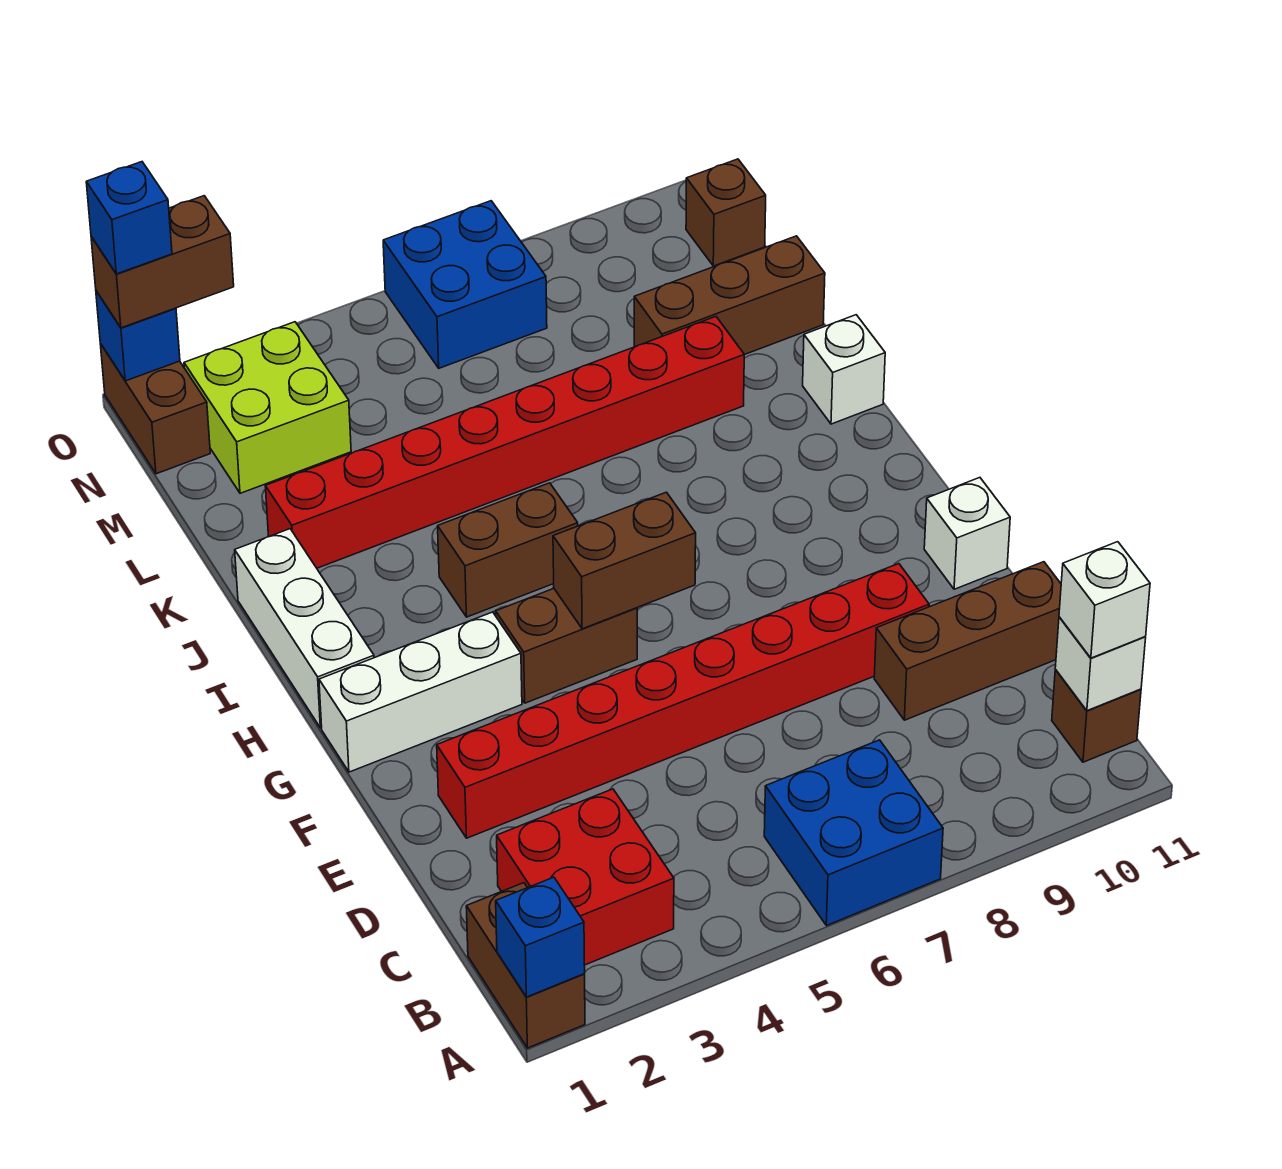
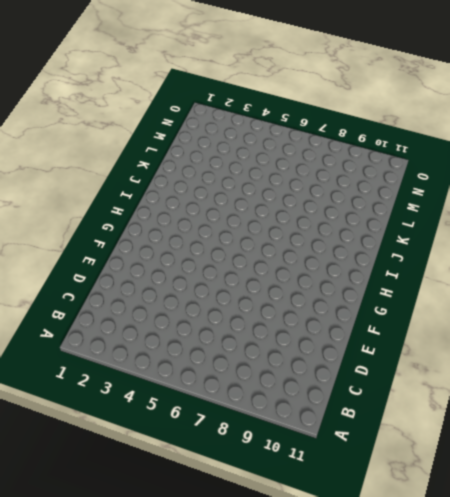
none -> brown 1x2 brick [466,883,585,1048]
none -> blue 2x2 brick [764,740,943,926]
none -> red 2x2 brick [497,789,674,965]

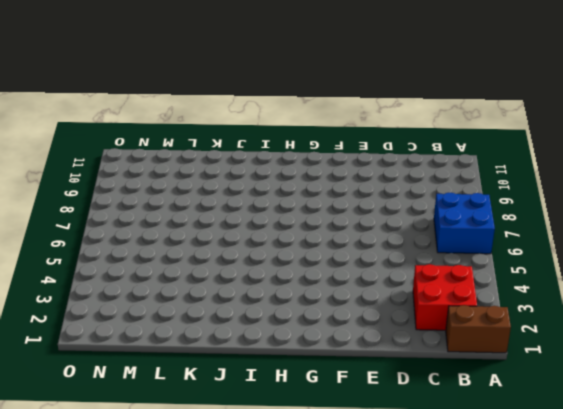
none -> brown 1x1 brick [1052,670,1141,762]
none -> brown 1x3 brick [874,562,1061,720]
none -> red 1x8 brick [437,564,929,838]

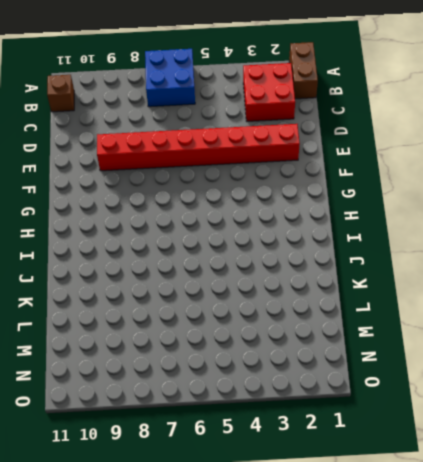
none -> brown 1x3 brick [874,562,1061,720]
none -> white 1x1 brick [924,478,1010,589]
none -> white 1x3 brick [319,612,522,772]

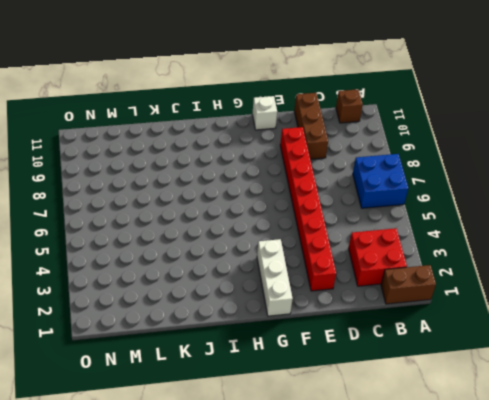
none -> brown 1x2 brick [496,589,637,703]
none -> white 1x3 brick [235,529,374,728]
none -> brown 1x2 brick [438,483,578,617]

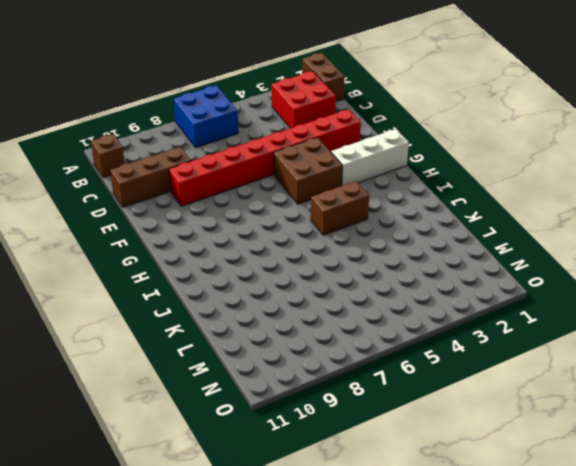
brown 2x2 brick [274,137,342,204] -> brown 1x2 brick [496,589,637,703]
none -> white 1x1 brick [924,478,1010,589]
none -> white 1x3 brick [235,529,374,728]
none -> white 1x1 brick [803,315,885,424]

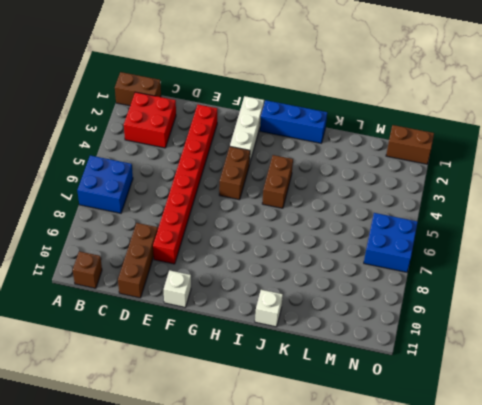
blue 1x3 brick [260,100,327,143] -> white 1x3 brick [235,529,374,728]
none -> red 1x8 brick [265,317,744,568]
none -> brown 1x3 brick [634,236,825,355]
none -> lime 2x2 brick [184,322,351,493]

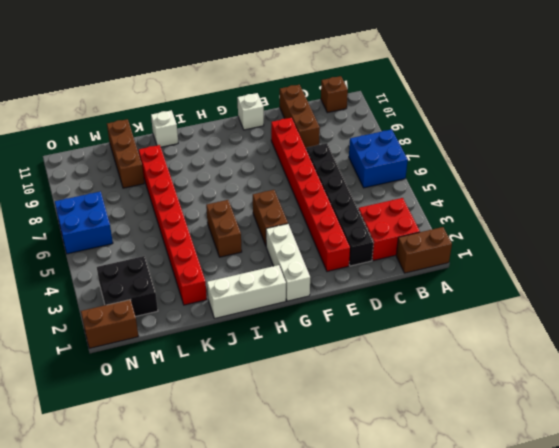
black 1x6 brick [306,143,374,266] -> none
black 2x2 brick [97,256,158,317] -> lime 2x2 brick [184,322,351,493]
none -> brown 1x1 brick [686,159,766,266]
none -> blue 1x1 brick [496,877,585,997]
none -> white 1x1 brick [1055,617,1146,711]

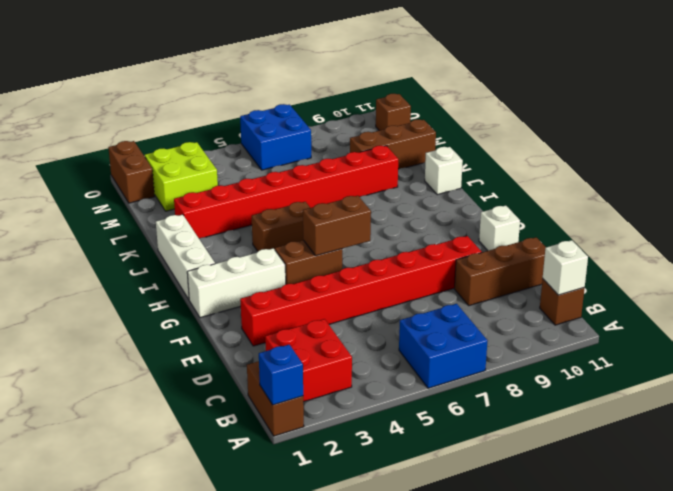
none -> blue 1x1 brick [96,291,180,381]
none -> white 1x1 brick [1059,542,1150,658]
none -> brown 1x2 brick [91,196,234,328]

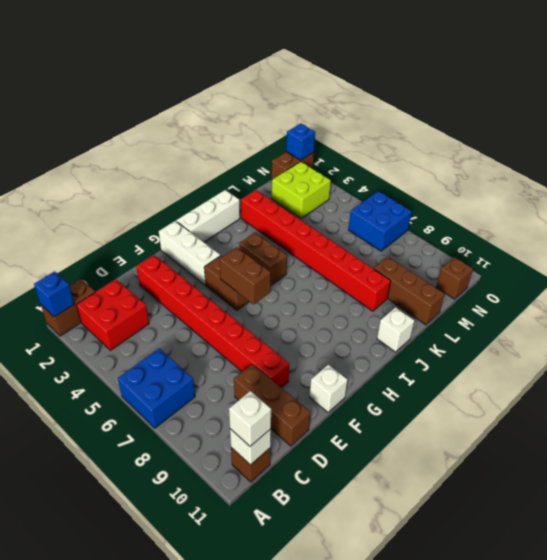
none -> brown 1x2 brick [91,196,234,328]
none -> blue 1x1 brick [86,162,172,274]

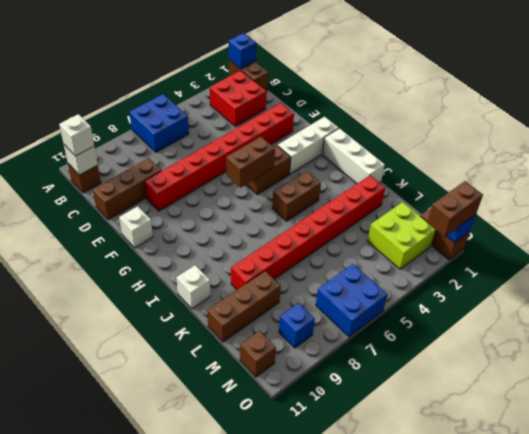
blue 1x1 brick [279,303,315,348] -> blue 1x1 brick moved to [86,162,172,274]

